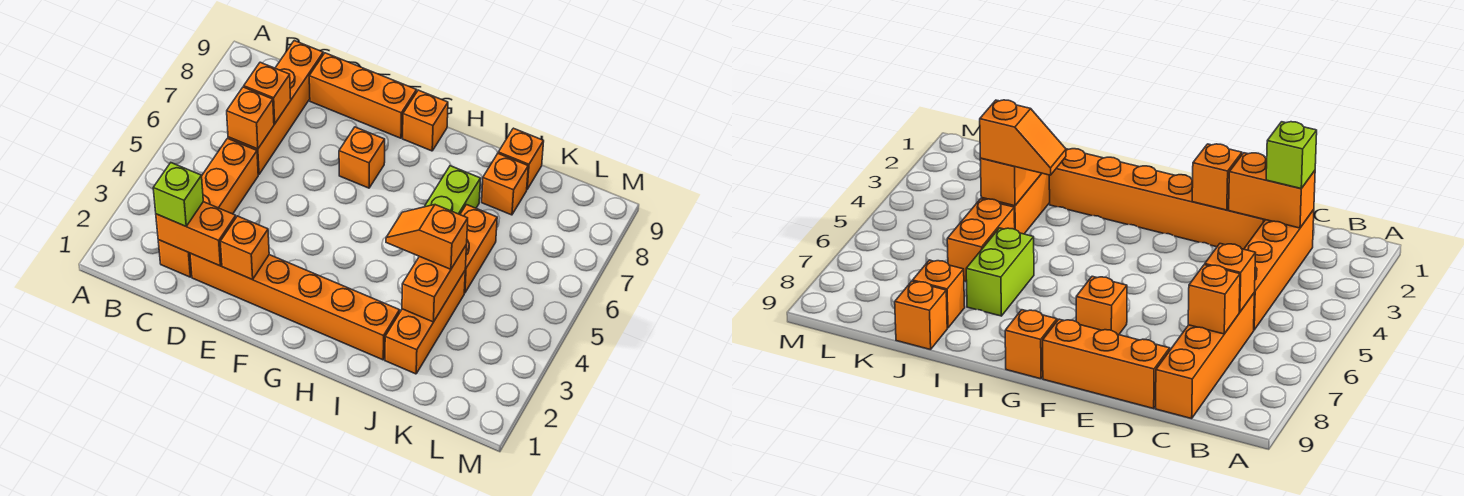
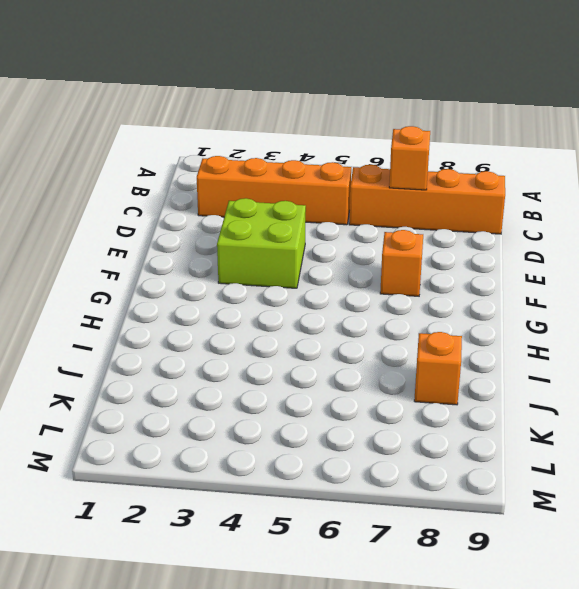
lime 2x2 brick [217,198,306,288] -> none
none -> orange 1x6 brick [190,253,400,360]
none -> orange 1x3 brick [309,53,417,138]
none -> orange 1x1 brick [403,90,448,151]

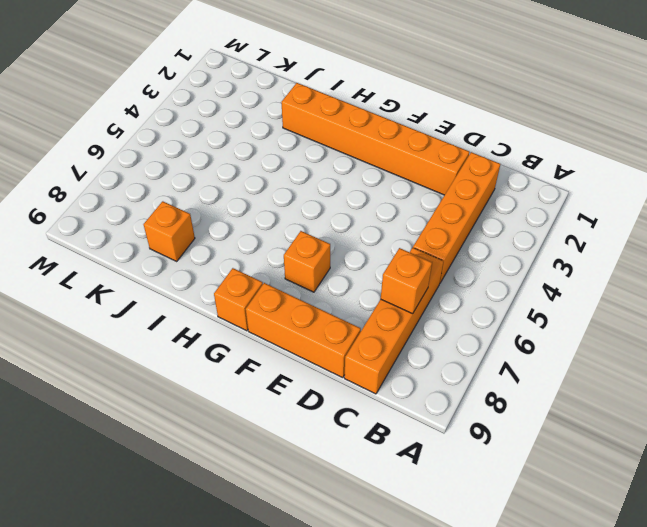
none -> lime 1x2 brick [424,166,481,214]
none -> orange 1x3 brick [385,271,465,374]
none -> orange 1x2 brick [460,205,497,293]

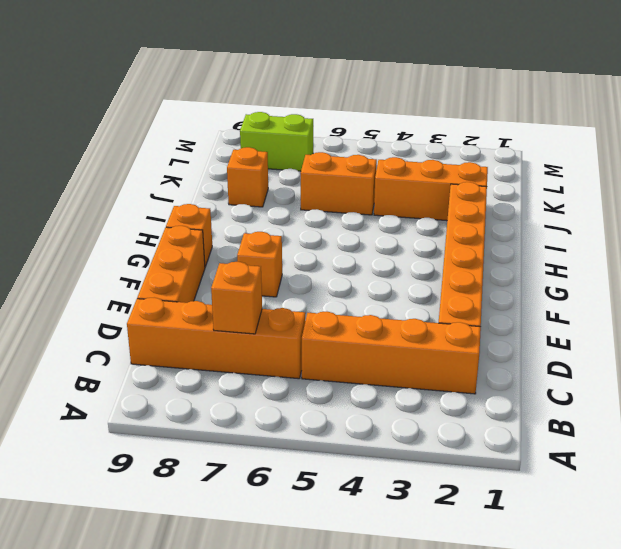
lime 1x2 brick [240,112,313,171] -> lime 1x2 brick moved to [424,166,481,214]
none -> orange 1x1 brick [498,128,544,189]
none -> orange 1x2 brick [156,202,236,266]
none -> orange 1x1 brick [227,87,274,149]

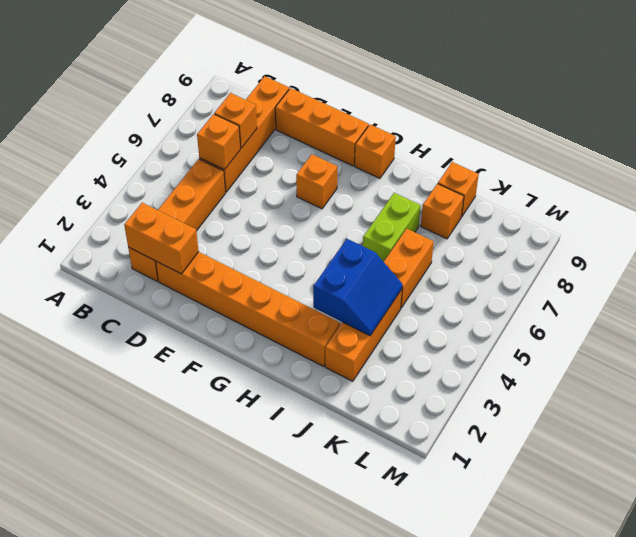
blue 2x2 slope [313,239,403,336] -> orange 1x2 brick [402,244,467,322]
none -> orange 1x1 brick [220,216,269,279]
none -> lime 1x1 brick [153,163,203,226]
none -> orange 1x2 slope [386,205,468,269]

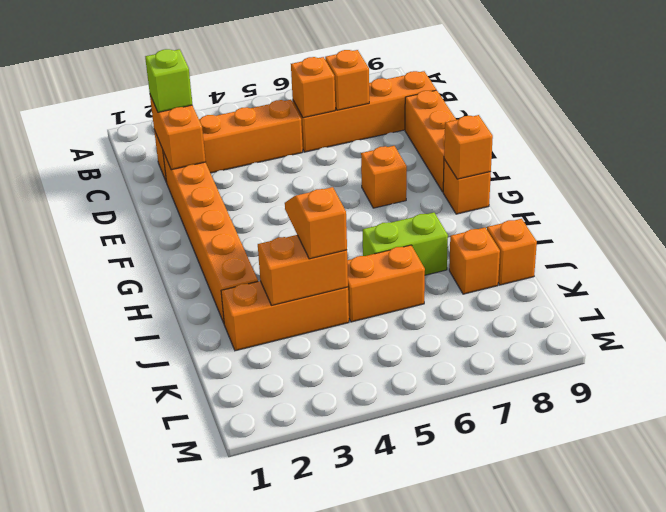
orange 1x1 brick [444,115,493,179] -> orange 1x1 brick moved to [220,216,269,279]

